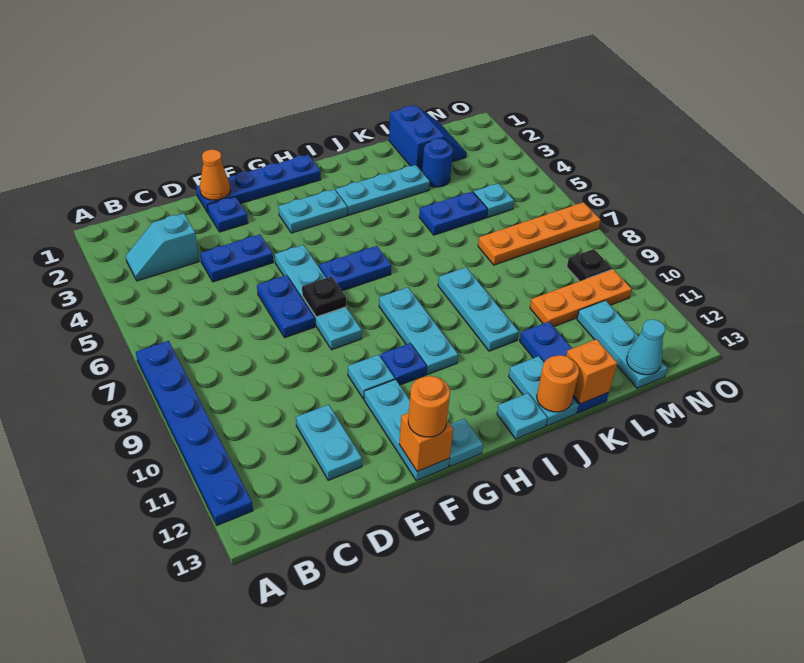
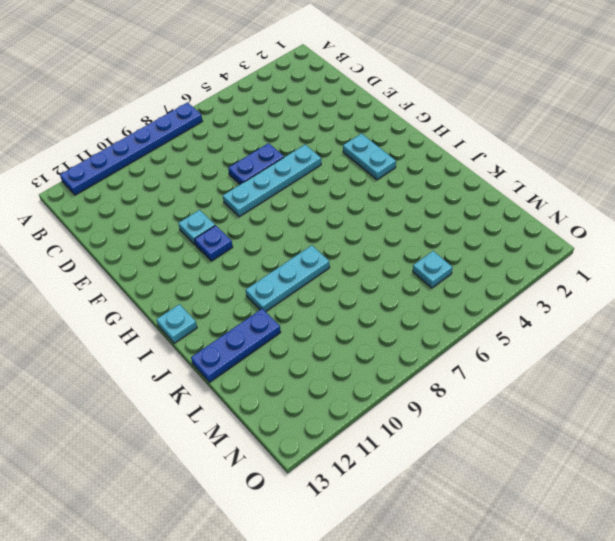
none -> cyan 1x2 slope [126,213,199,281]
none -> blue 1x2 plate [200,235,273,282]
none -> cyan 1x2 plate [296,405,362,480]
none -> blue 1x4 plate [196,155,321,212]

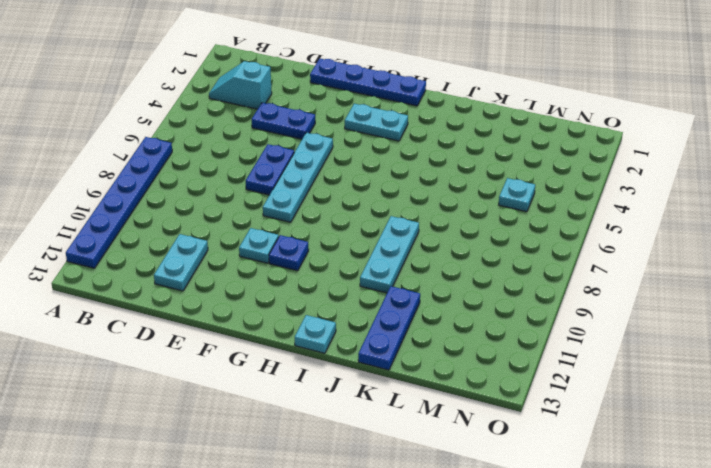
none -> blue 1x1 plate [207,197,248,232]
none -> cyan 1x3 plate [364,379,450,481]
none -> blue 1x2 plate [319,246,391,291]
none -> cyan 1x1 plate [449,419,483,466]

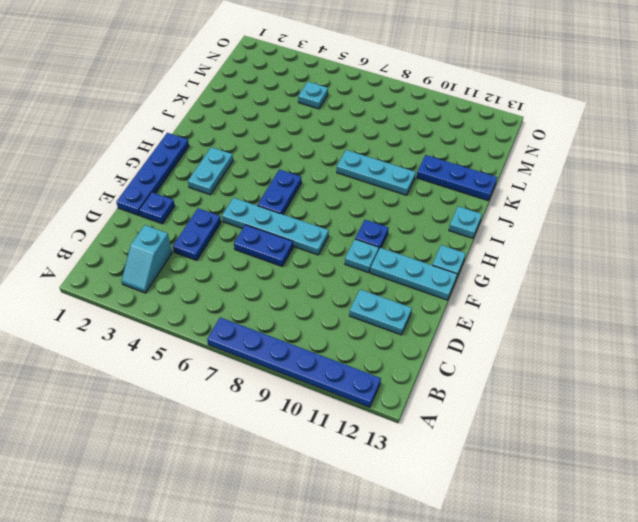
none -> cyan 1x3 plate [379,287,458,374]
none -> cyan 1x3 plate [336,165,430,215]
none -> cyan 1x2 plate [509,356,579,426]
none -> blue 1x2 plate [419,192,488,235]

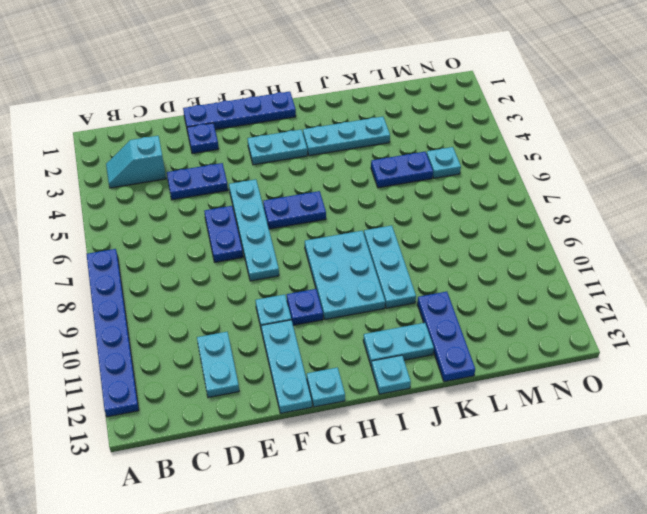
cyan 2x3 plate [305,231,385,320] -> cyan 1x3 plate [379,287,458,374]
cyan 1x2 plate [363,323,434,365] -> cyan 1x2 plate turned to [509,356,579,426]
none -> blue 2x2 slope [389,105,467,171]
none -> blue 1x1 round brick [422,138,453,187]
none -> orange 1x4 plate [478,202,601,265]
none -> orange 1x3 plate [530,269,632,327]

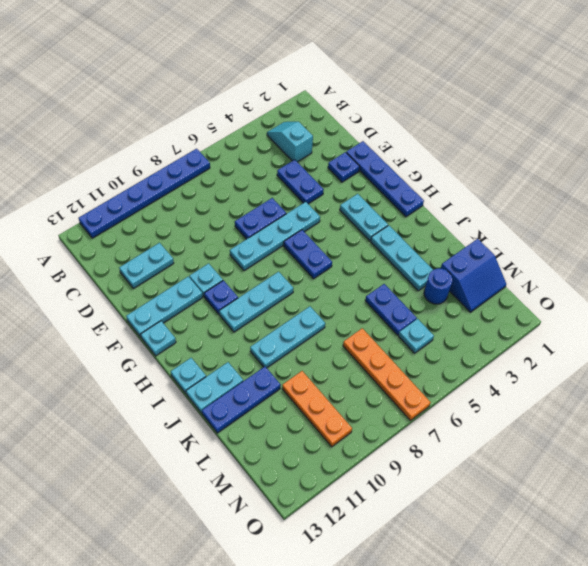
none -> cyan 1x3 plate [577,300,667,388]
none -> black 1x1 plate [567,249,612,281]
none -> orange 1x1 cone [200,149,230,200]
none -> black 1x1 plate [302,277,346,317]

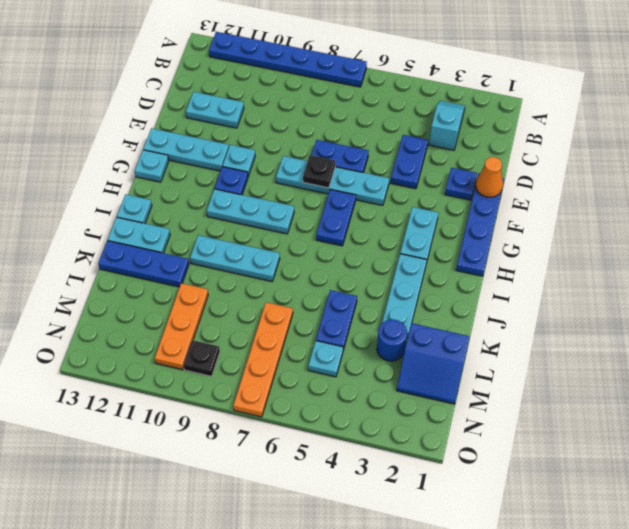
none -> cyan 1x3 plate [577,300,667,388]
none -> orange 1x1 brick [399,413,453,472]
none -> orange 1x1 round brick [537,355,579,412]
none -> orange 1x1 brick [566,339,617,404]

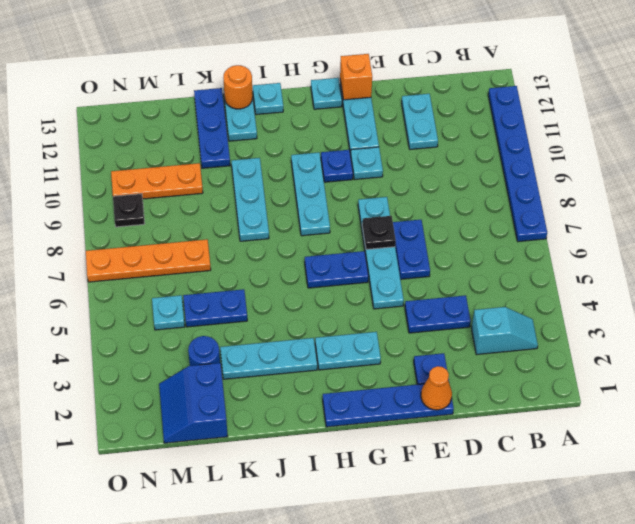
none -> cyan 1x3 plate [577,300,667,388]
none -> orange 1x1 brick [566,339,617,404]
none -> cyan 1x1 cone [627,319,665,375]
none -> orange 1x1 round brick [408,376,450,437]

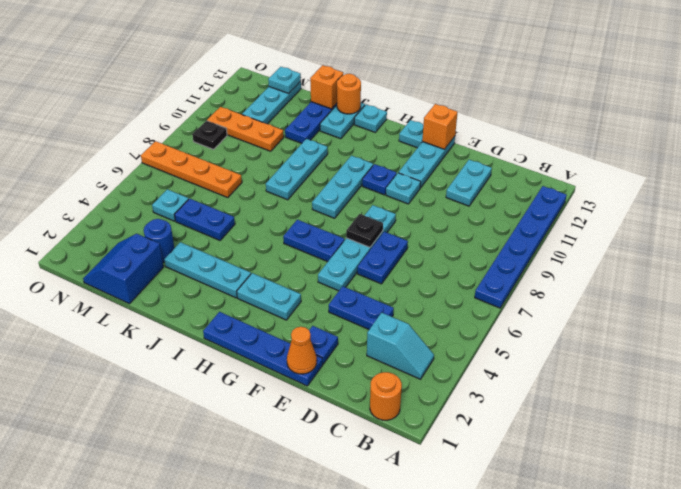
orange 1x1 round brick [370,372,402,420] -> orange 1x1 round brick moved to [408,376,450,437]
cyan 1x1 plate [268,67,301,94] -> cyan 1x1 cone [627,319,665,375]

